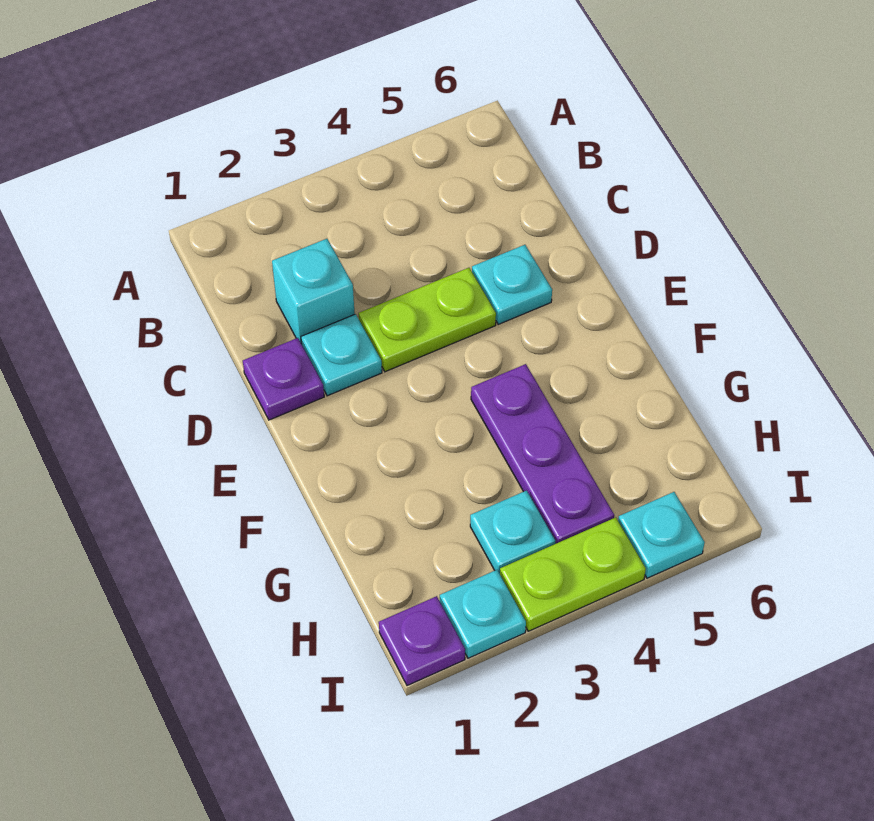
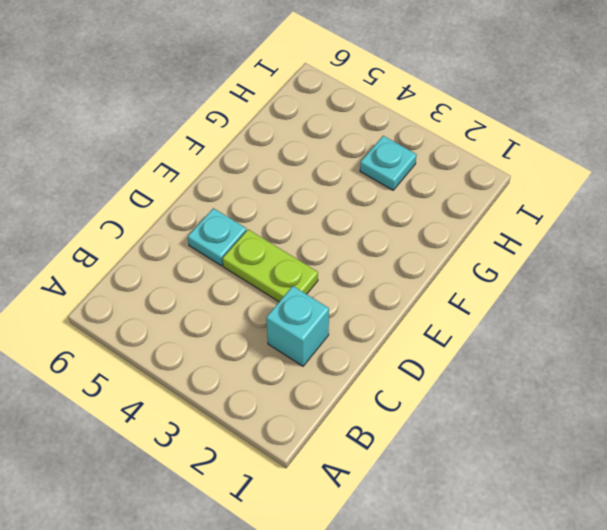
none -> purple 1x1 plate [243,338,324,420]
none -> cyan 1x1 plate [301,314,382,396]

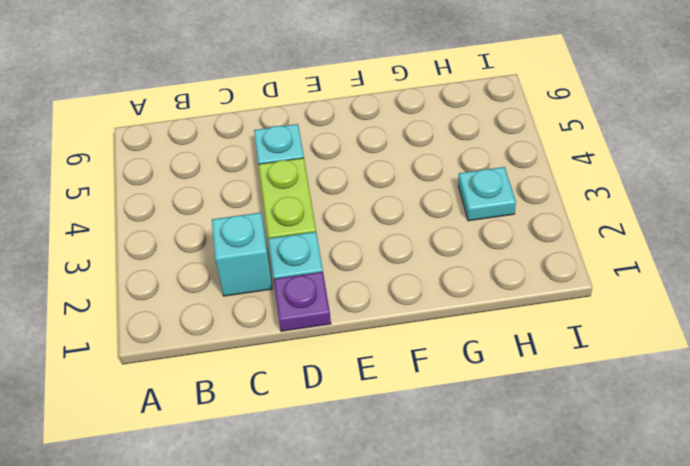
none -> purple 1x3 plate [471,364,614,544]
none -> purple 1x1 plate [379,596,465,686]

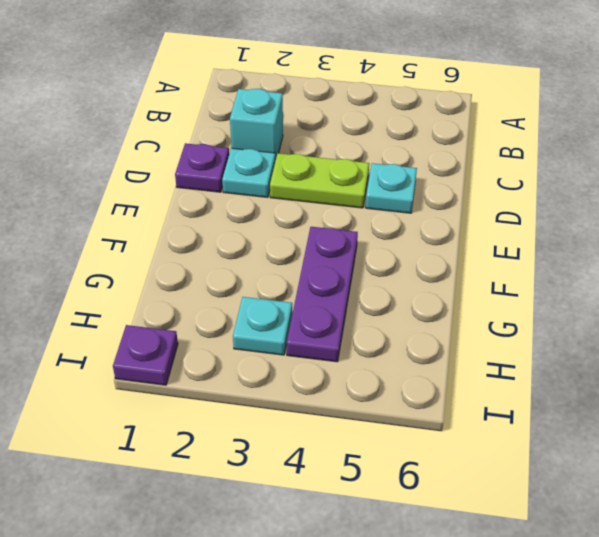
none -> cyan 1x1 plate [440,570,526,658]
none -> lime 1x2 plate [500,517,646,631]

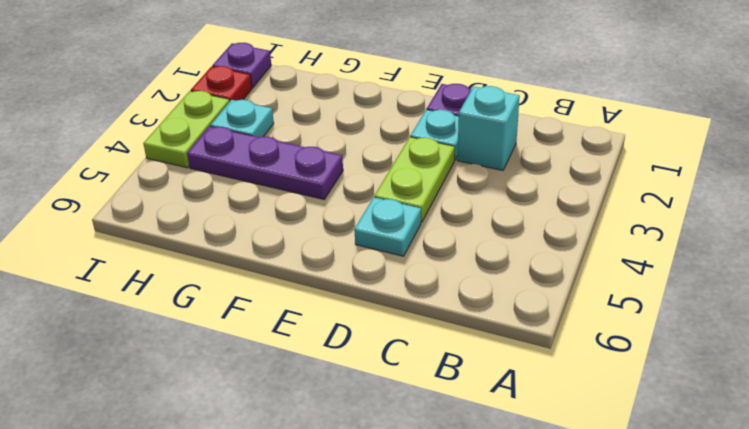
red 1x1 plate [191,66,252,101] -> cyan 1x1 plate [440,570,526,658]
none -> cyan 1x1 plate [618,492,705,578]

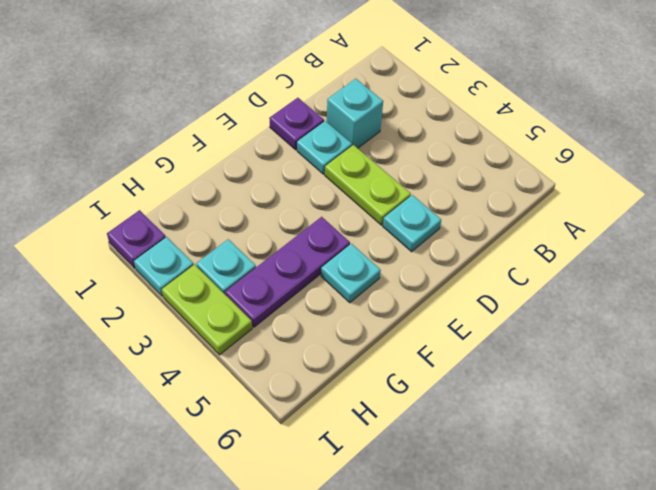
cyan 1x1 plate [321,244,381,303] -> cyan 1x1 plate moved to [618,492,705,578]

